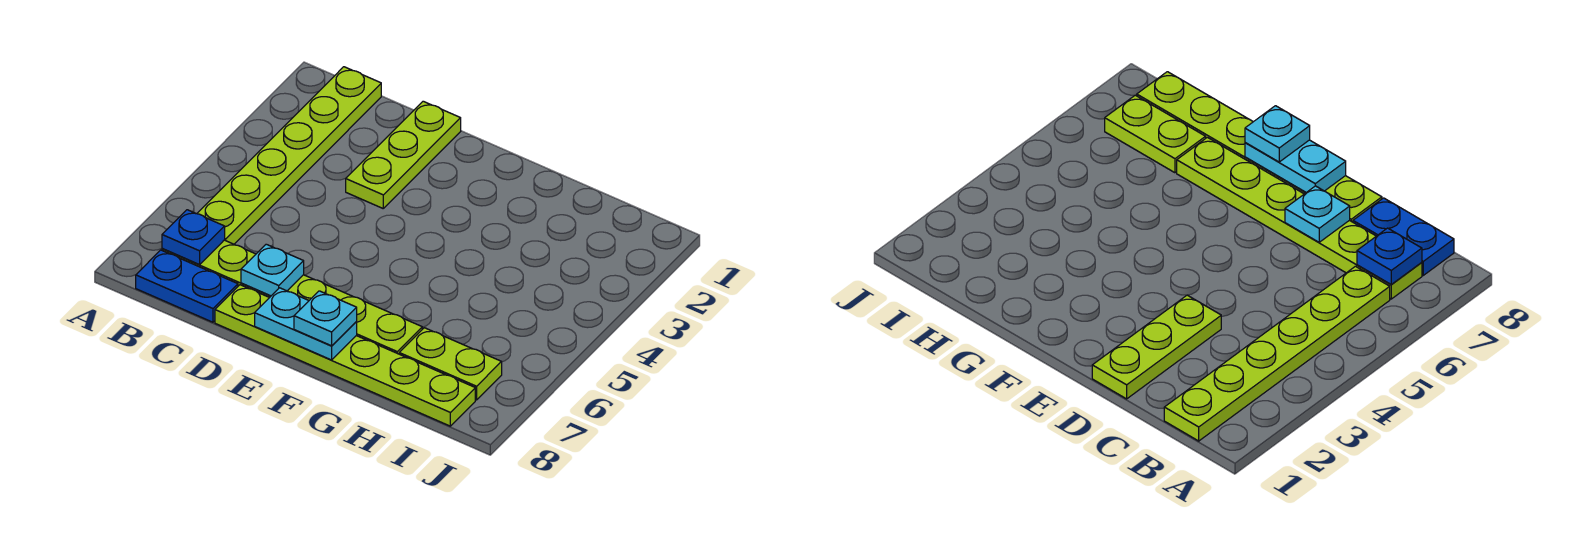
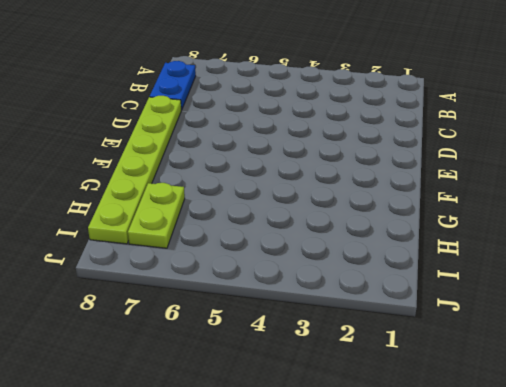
none -> lime 1x6 plate [197,67,381,244]
none -> lime 1x6 plate [162,240,422,354]

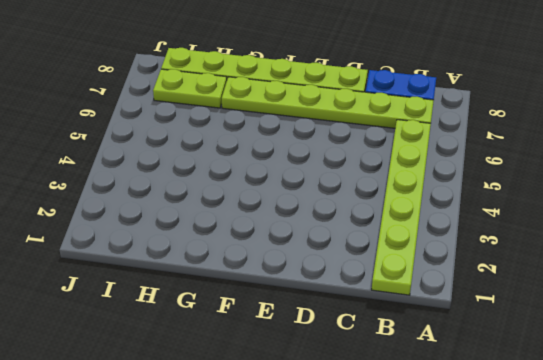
none -> lime 1x3 plate [346,101,461,208]
none -> blue 1x1 plate [162,210,225,265]

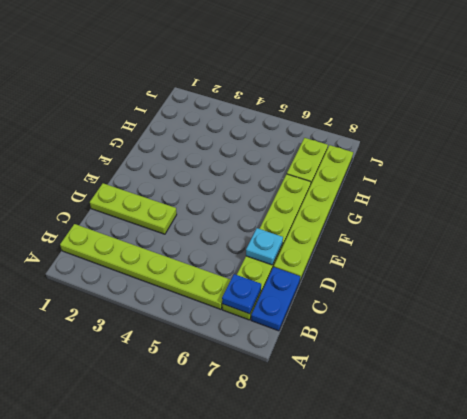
none -> cyan 1x2 plate [255,288,357,360]
none -> cyan 1x1 plate [294,291,357,346]

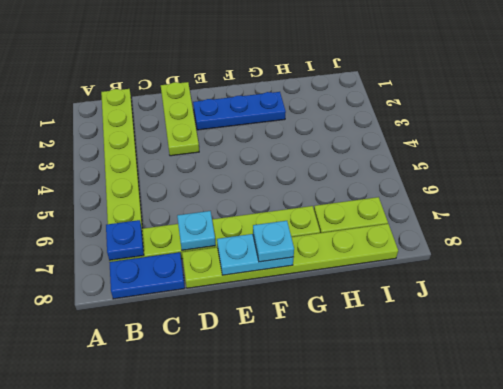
blue 1x3 plate [193,92,286,130] -> none

